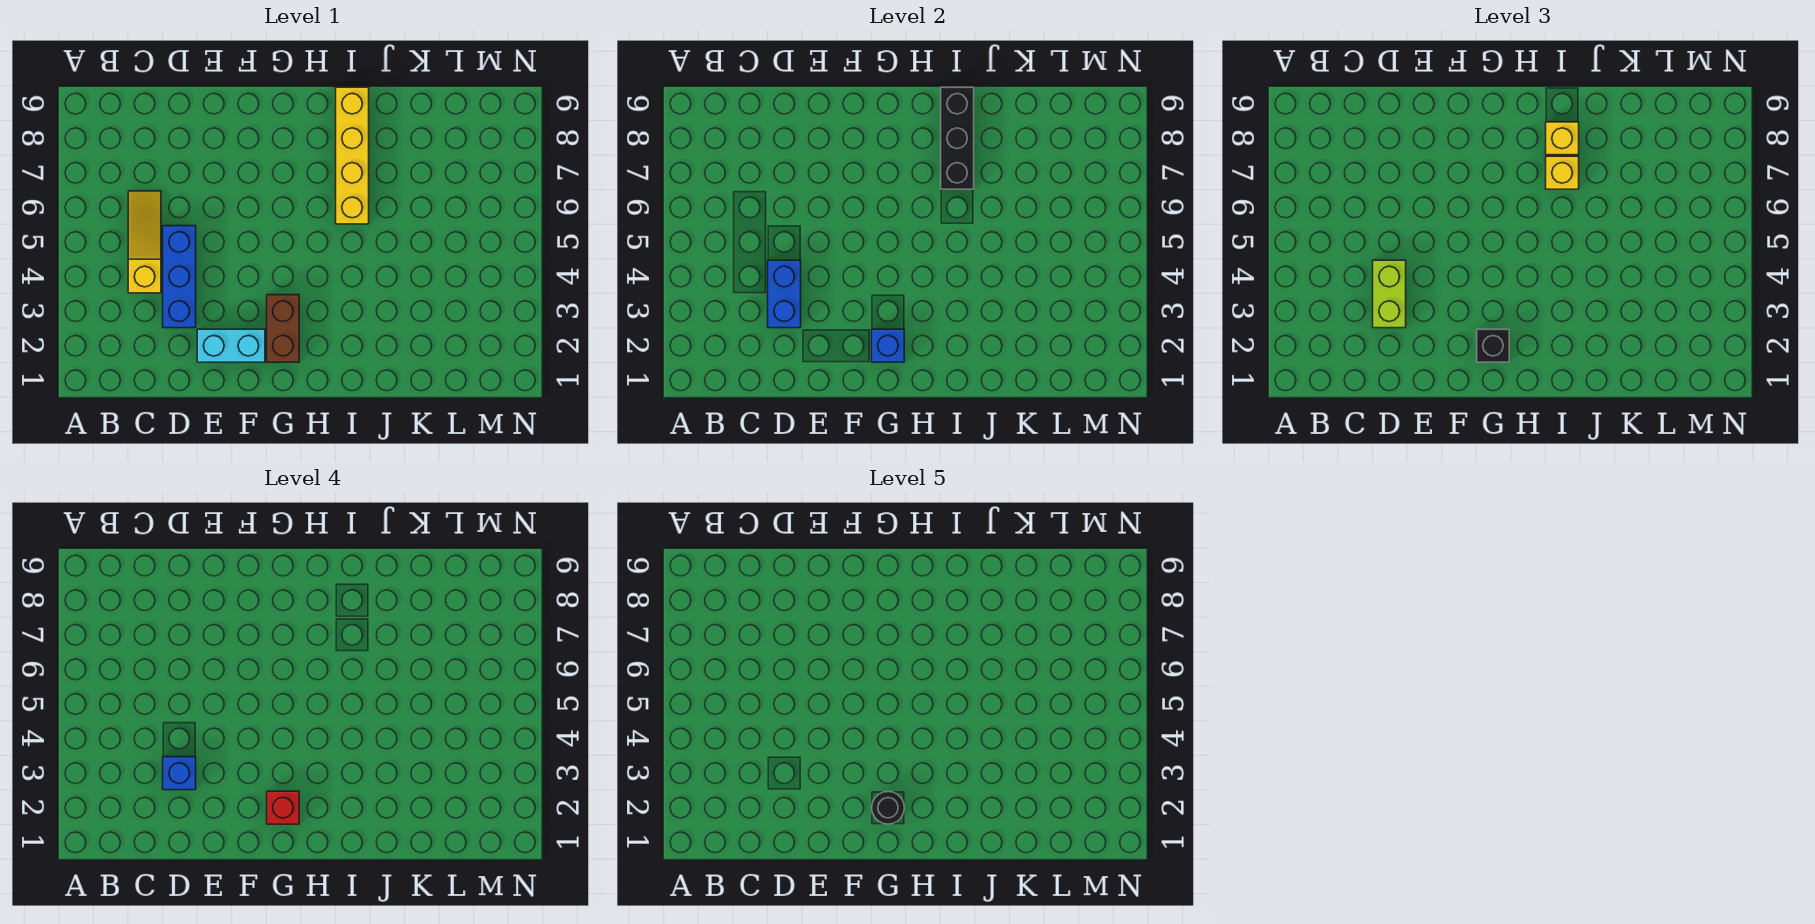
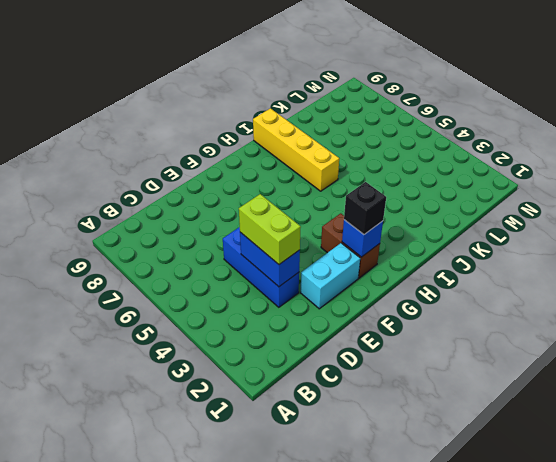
none -> yellow 1x3 slope [128,191,161,293]
none -> black 1x3 brick [941,87,974,189]
none -> yellow 1x1 brick [1546,156,1579,189]

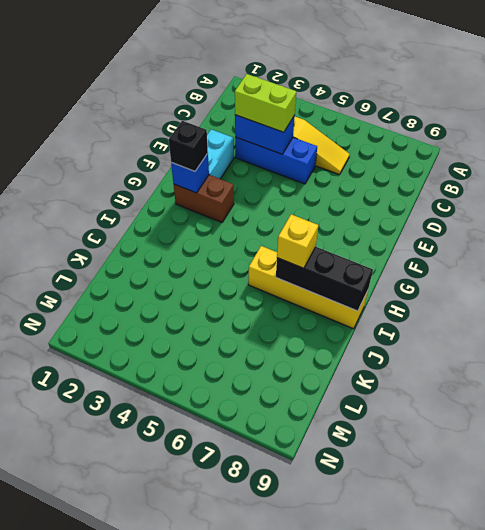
none -> yellow 1x1 brick [1546,122,1579,155]
none -> blue 1x1 brick [163,757,196,790]
none -> red 1x1 brick [267,791,299,824]

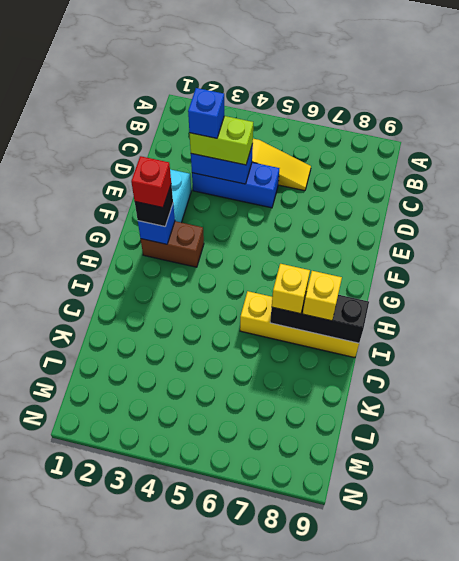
none -> black 1x1 round brick [872,791,904,824]

